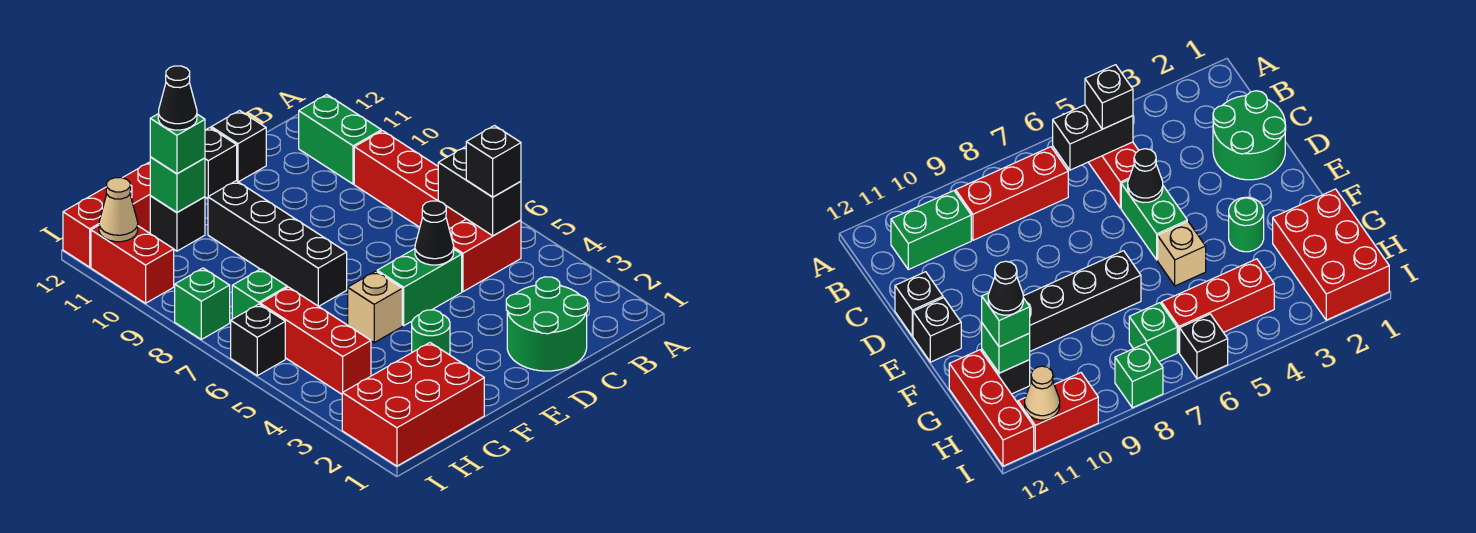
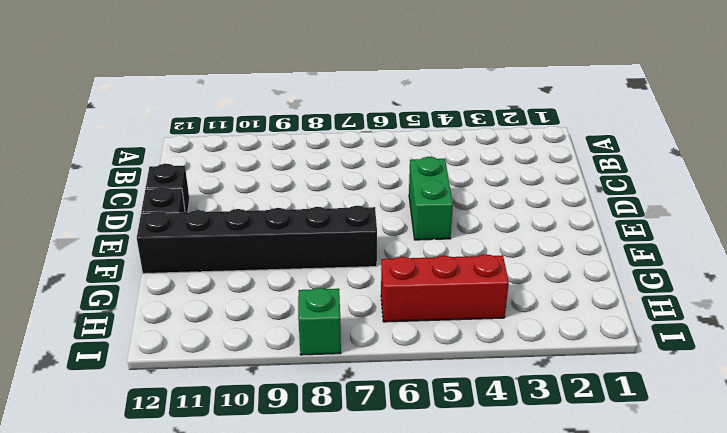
black 1x6 brick [137,206,377,274] -> black 1x4 brick [208,181,347,306]
none -> red 1x2 brick [449,219,521,292]
none -> red 1x3 brick [354,131,465,229]
none -> green 1x2 brick [299,95,381,184]

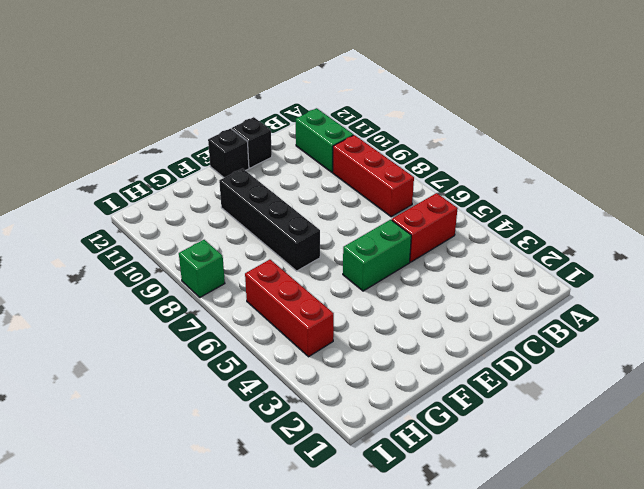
none -> green 2x2 round brick [506,277,588,371]
none -> green 1x1 round brick [412,310,450,355]
none -> tan 1x1 brick [348,271,402,343]

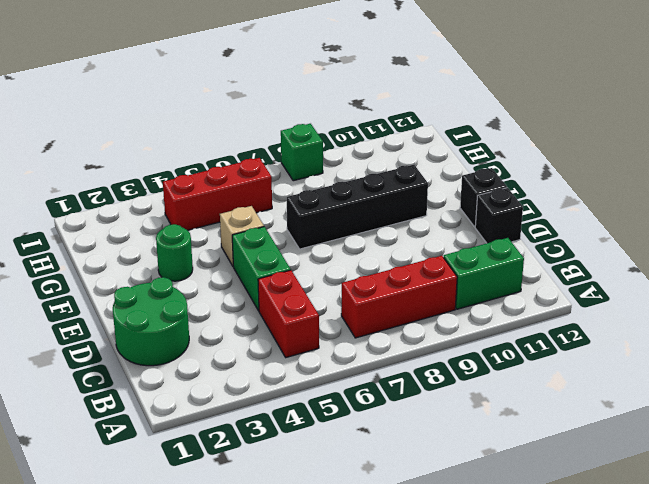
none -> red 2x3 brick [342,343,484,466]
none -> black 1x1 brick [150,196,205,251]
none -> red 1x3 brick [63,162,150,267]

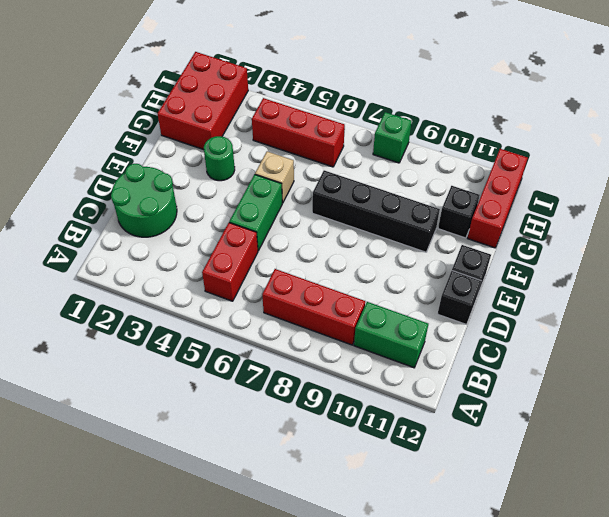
none -> green 1x1 brick [232,269,287,319]
none -> black 1x1 brick [231,304,285,376]
none -> red 1x2 brick [91,226,174,303]

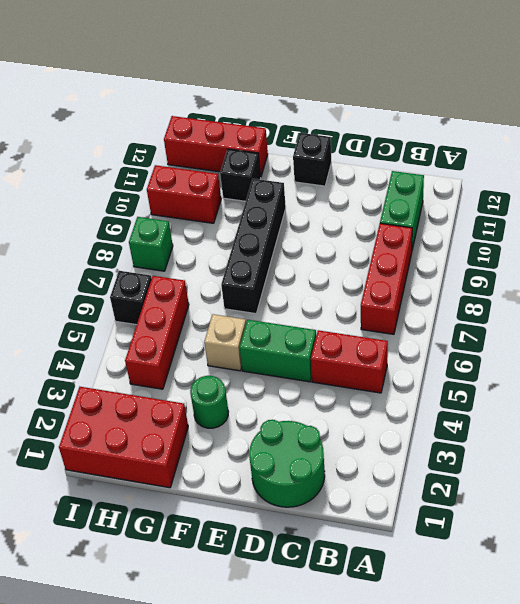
red 1x2 brick [147,165,221,223] -> red 1x2 brick turned to [91,226,174,303]
none -> black 1x1 brick [211,111,266,182]
none -> green 1x1 brick [232,269,287,319]
none -> black 1x2 brick [438,147,521,236]

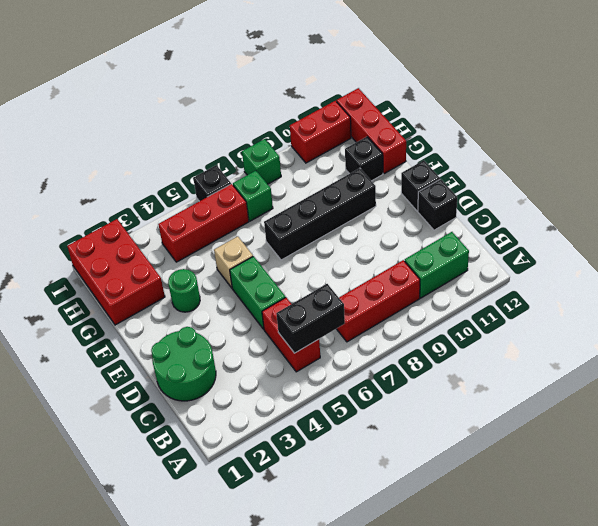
none -> black 1x1 cone [415,201,454,265]
none -> green 1x1 brick [150,157,205,212]
none -> tan 1x1 cone [99,178,138,242]

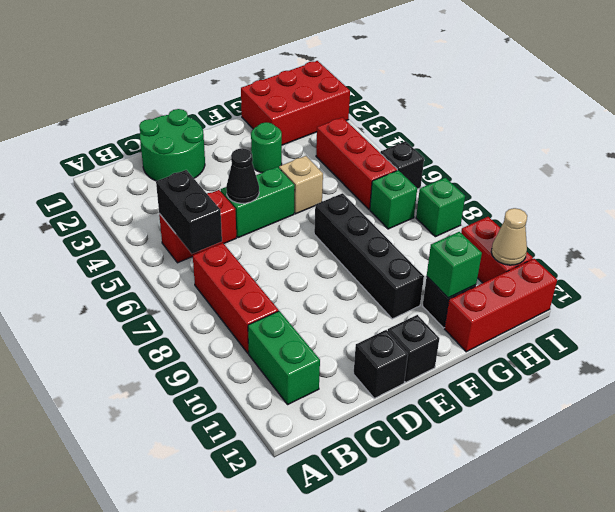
none -> black 1x1 brick [466,126,521,197]
none -> green 1x1 brick [150,114,205,174]
none -> black 1x1 cone [158,66,197,130]

